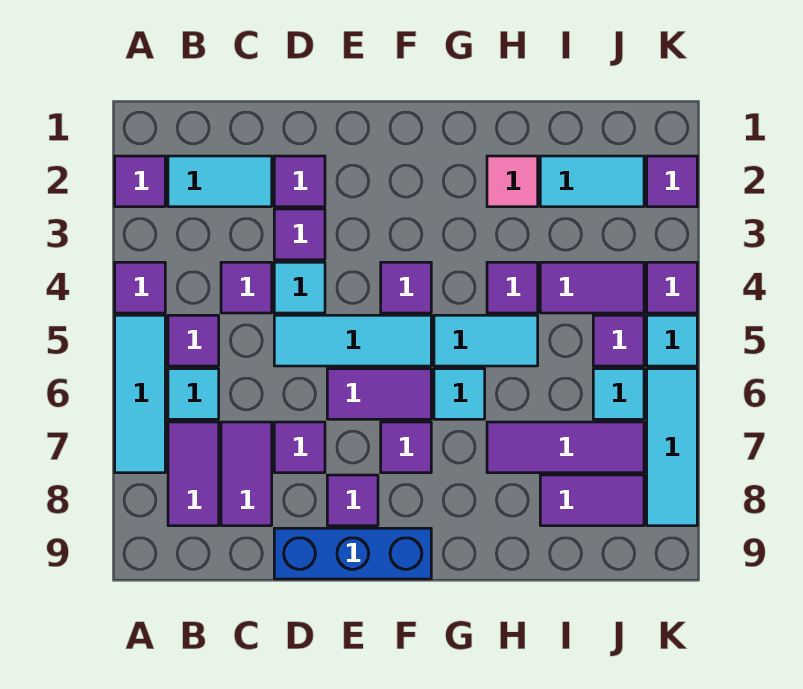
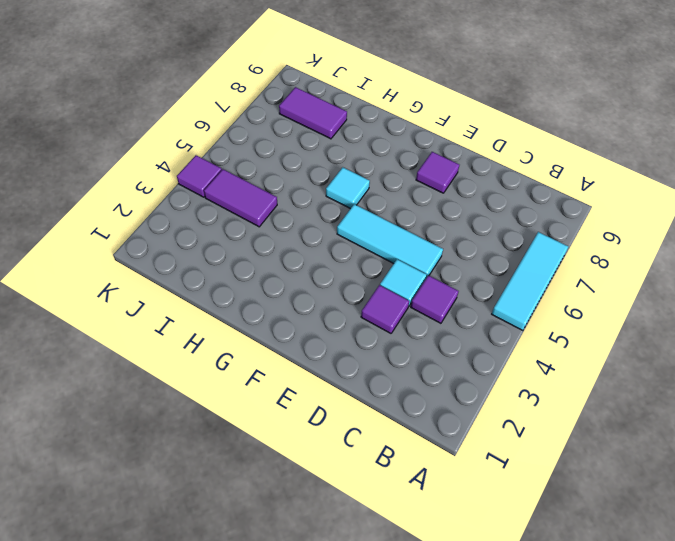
none -> purple 1x1 tile [115,156,165,207]
none -> purple 1x1 tile [115,262,165,313]
none -> cyan 1x2 tile [168,156,272,207]
none -> purple 1x1 tile [168,315,219,366]

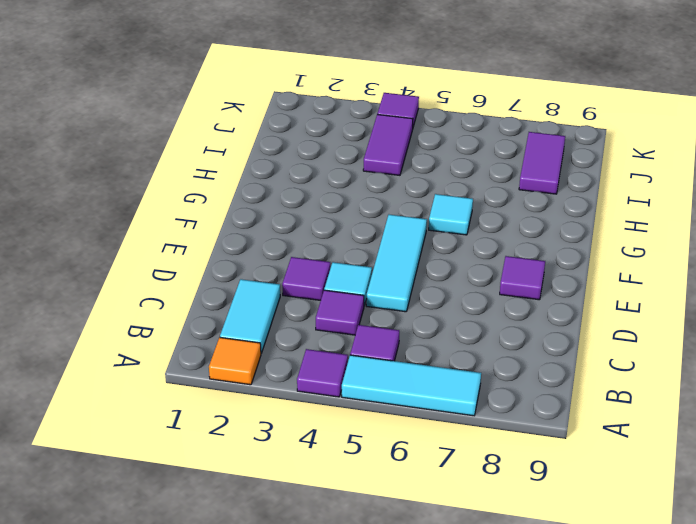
orange 1x1 tile [209,337,261,385] -> purple 1x1 tile [115,156,165,207]
none -> cyan 1x1 tile [168,369,219,419]
none -> purple 1x2 tile [168,422,219,526]
none -> purple 1x2 tile [221,422,272,526]
none -> purple 1x1 tile [274,156,325,207]

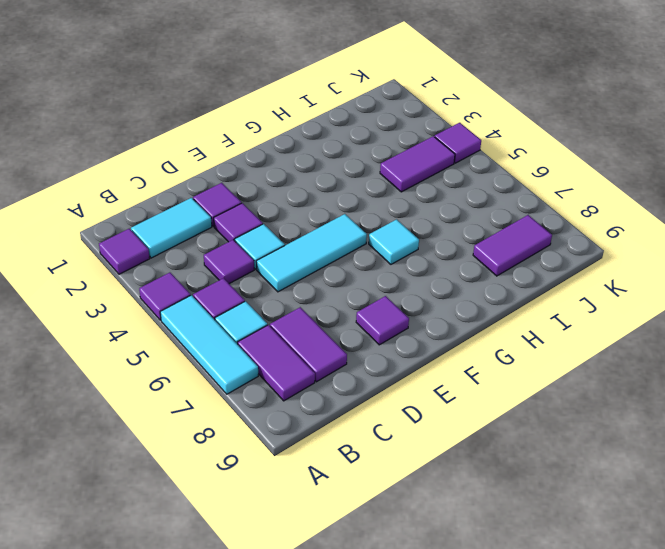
none -> purple 1x1 tile [274,422,325,473]
none -> blue 1x3 brick [274,528,431,579]
none -> purple 1x2 tile [327,369,431,419]
none -> purple 1x1 tile [381,262,431,313]

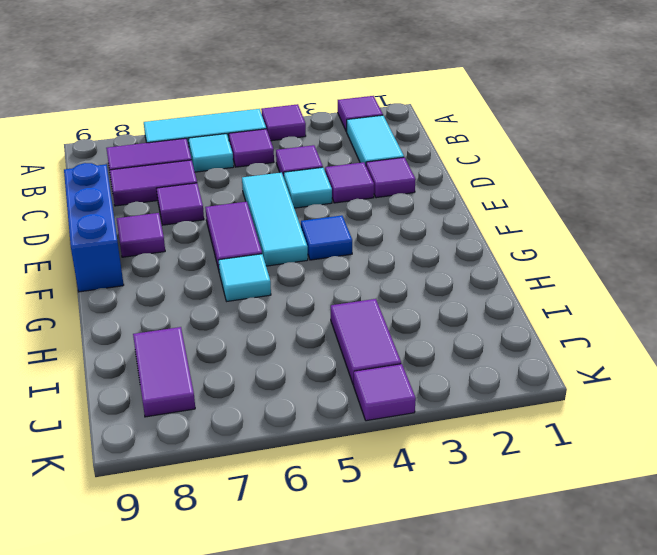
blue 1x1 tile [301,215,352,260] -> purple 1x1 tile [381,262,431,313]
none -> purple 1x1 tile [381,422,431,473]
none -> cyan 1x2 tile [434,315,538,366]
none -> pink 1x1 tile [487,156,538,207]
none -> purple 1x1 tile [487,262,538,313]

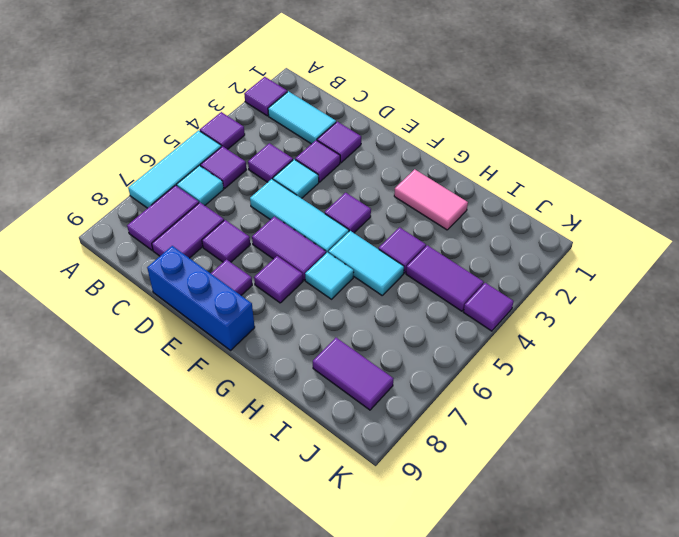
pink 1x2 tile [394,169,468,230] -> pink 1x1 tile [487,156,538,207]
none -> purple 1x3 tile [487,422,644,473]
none -> cyan 1x2 tile [540,156,644,207]
none -> purple 1x1 tile [593,315,644,366]
none -> cyan 1x1 tile [593,369,644,419]

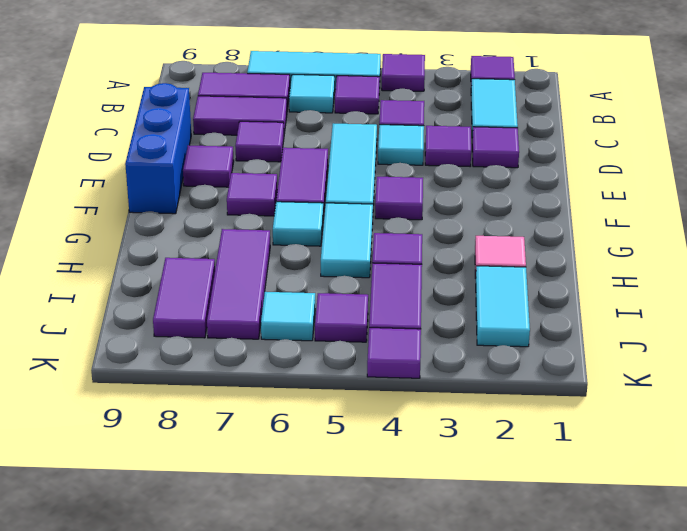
none -> purple 1x1 tile [647,156,697,207]
none -> cyan 1x1 tile [647,315,697,366]
none -> cyan 1x3 tile [647,369,697,526]

